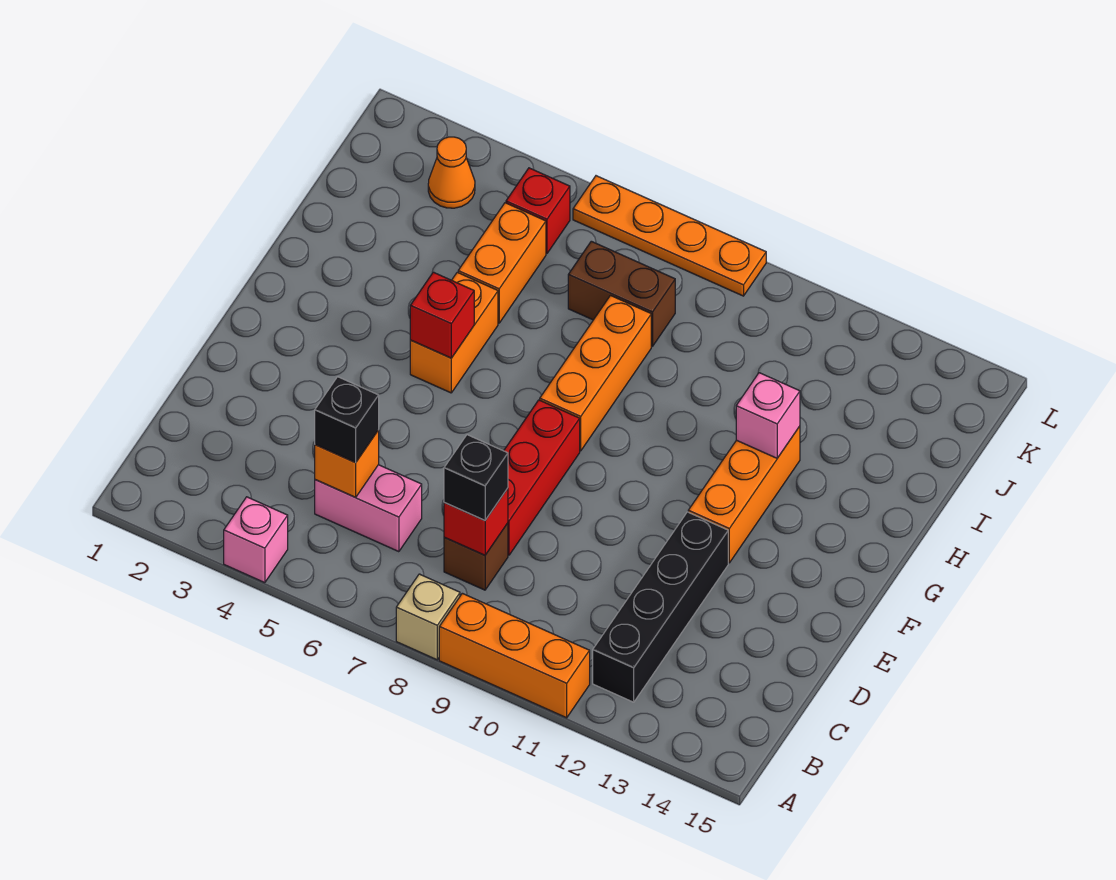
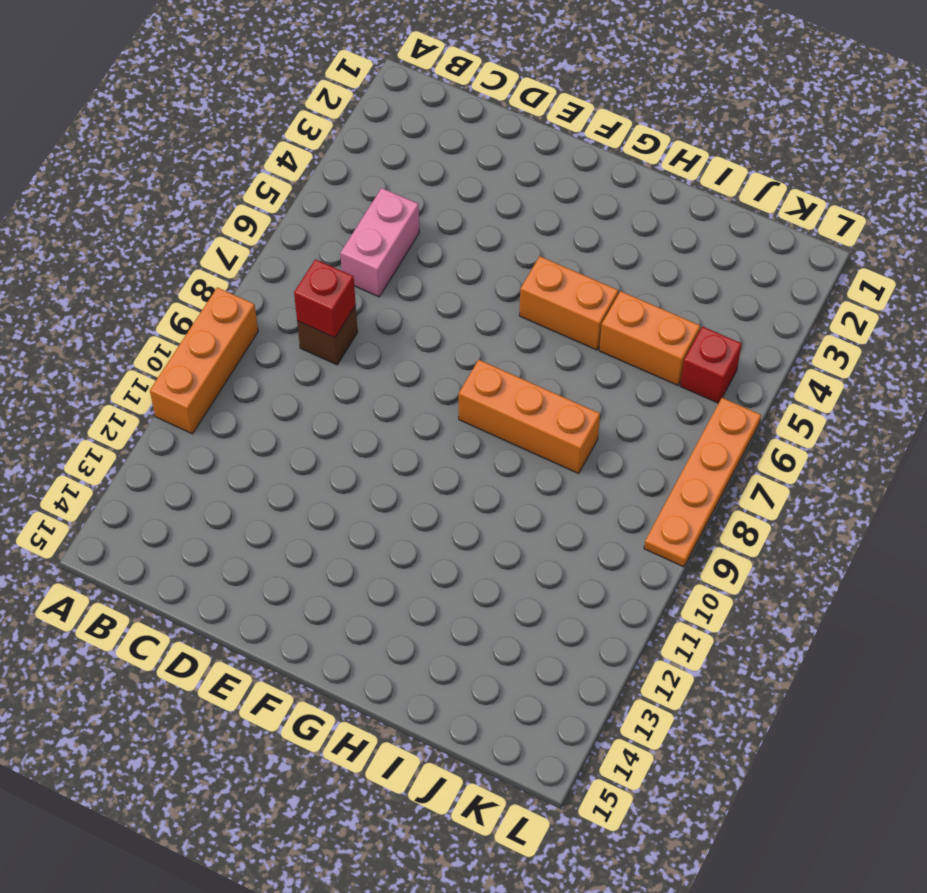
none -> pink 1x1 brick [224,497,288,583]
none -> tan 1x1 brick [396,574,460,660]
none -> black 1x4 brick [593,512,728,702]

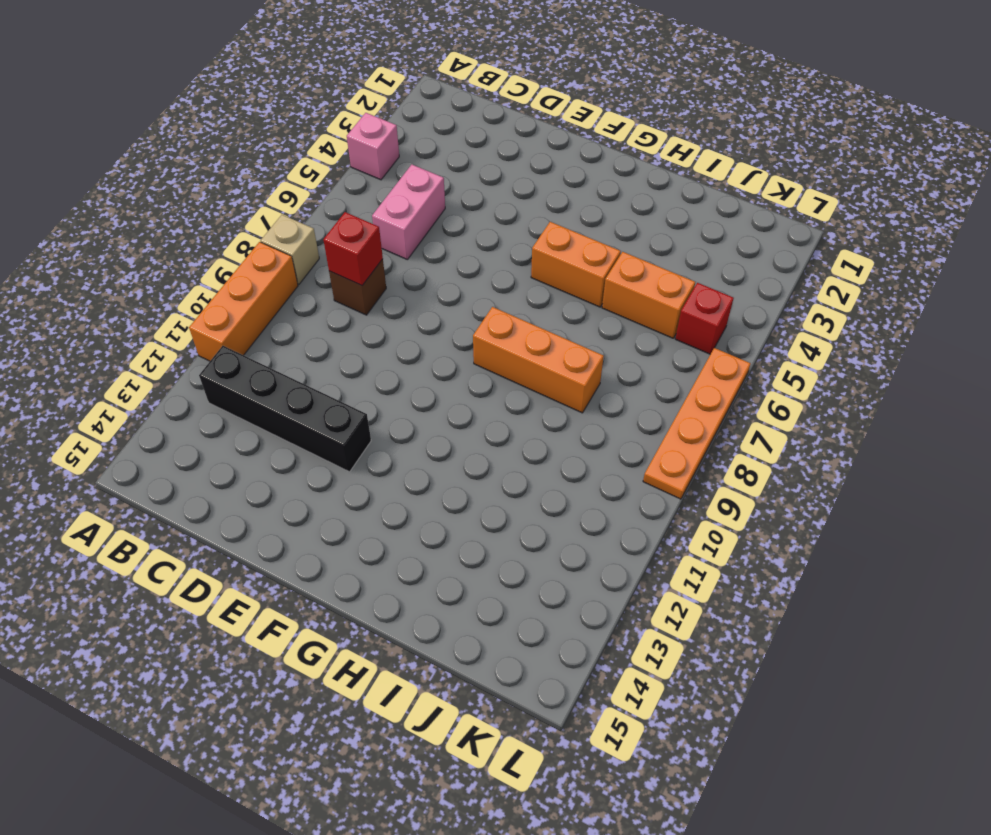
none -> red 1x3 brick [504,400,580,555]
none -> orange 1x3 brick [688,426,800,563]
none -> brown 1x2 brick [568,241,675,346]

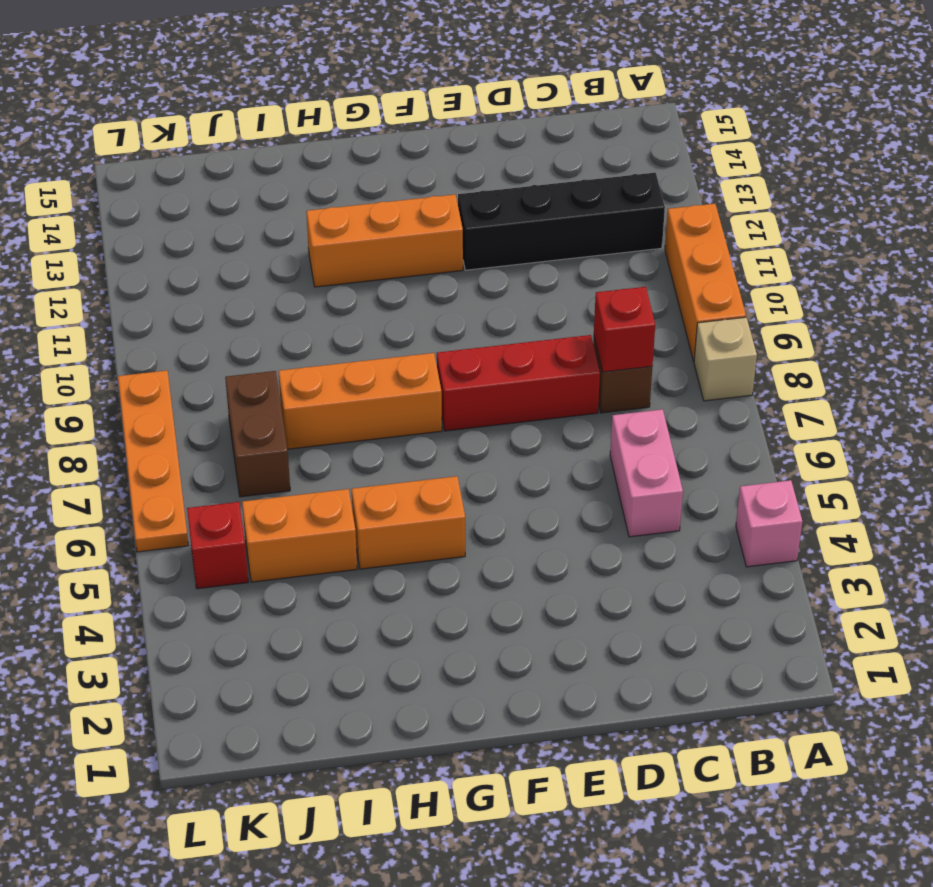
none -> orange 1x1 cone [428,137,475,208]
none -> orange 1x1 brick [315,430,379,497]
none -> red 1x1 brick [410,272,474,358]

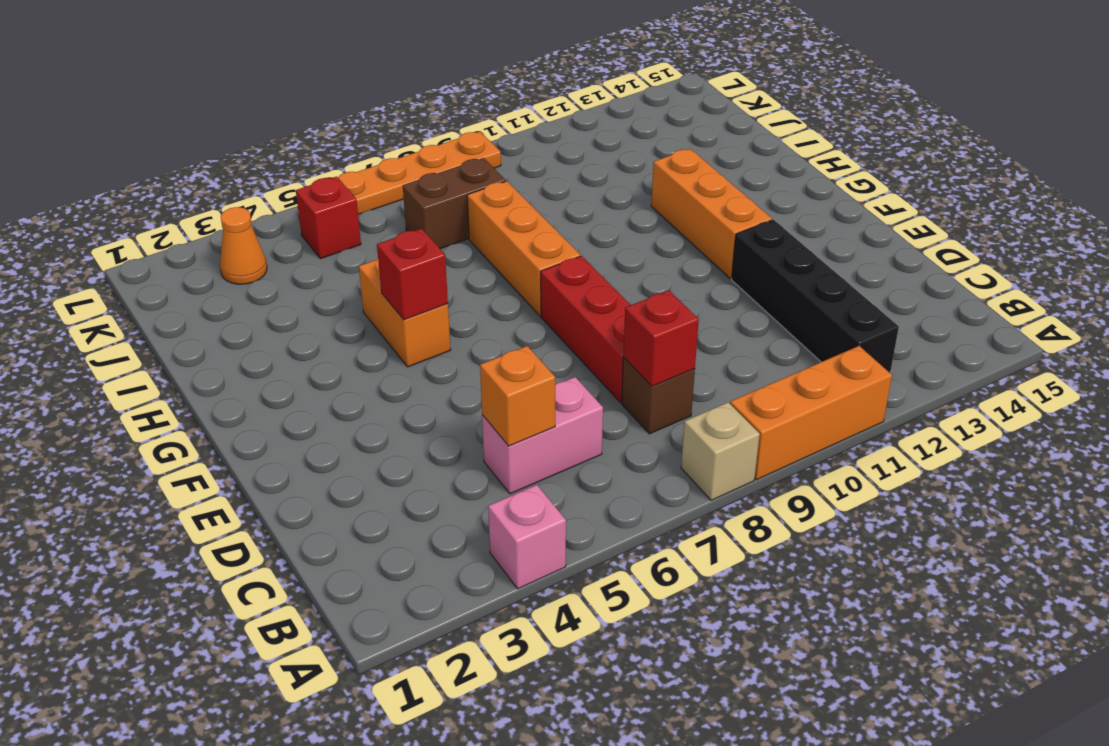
none -> orange 1x2 brick [458,203,546,323]
none -> pink 1x1 brick [736,373,800,458]
none -> black 1x1 brick [315,377,379,463]

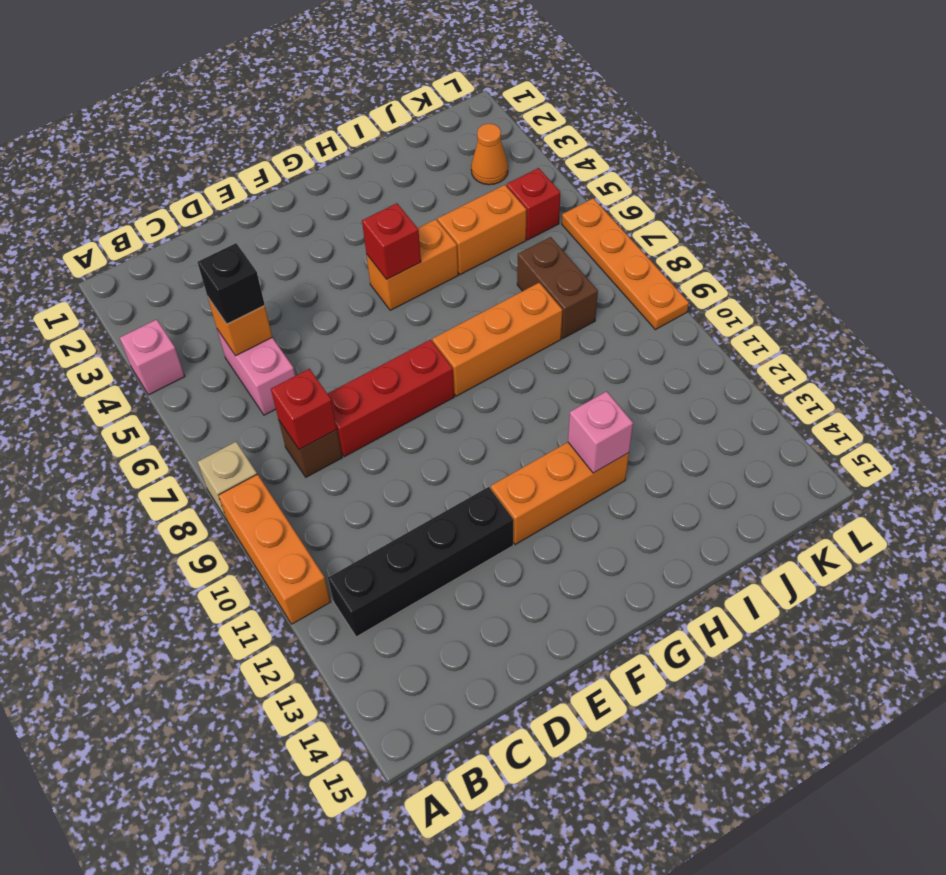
none -> black 1x1 brick [444,435,508,520]

